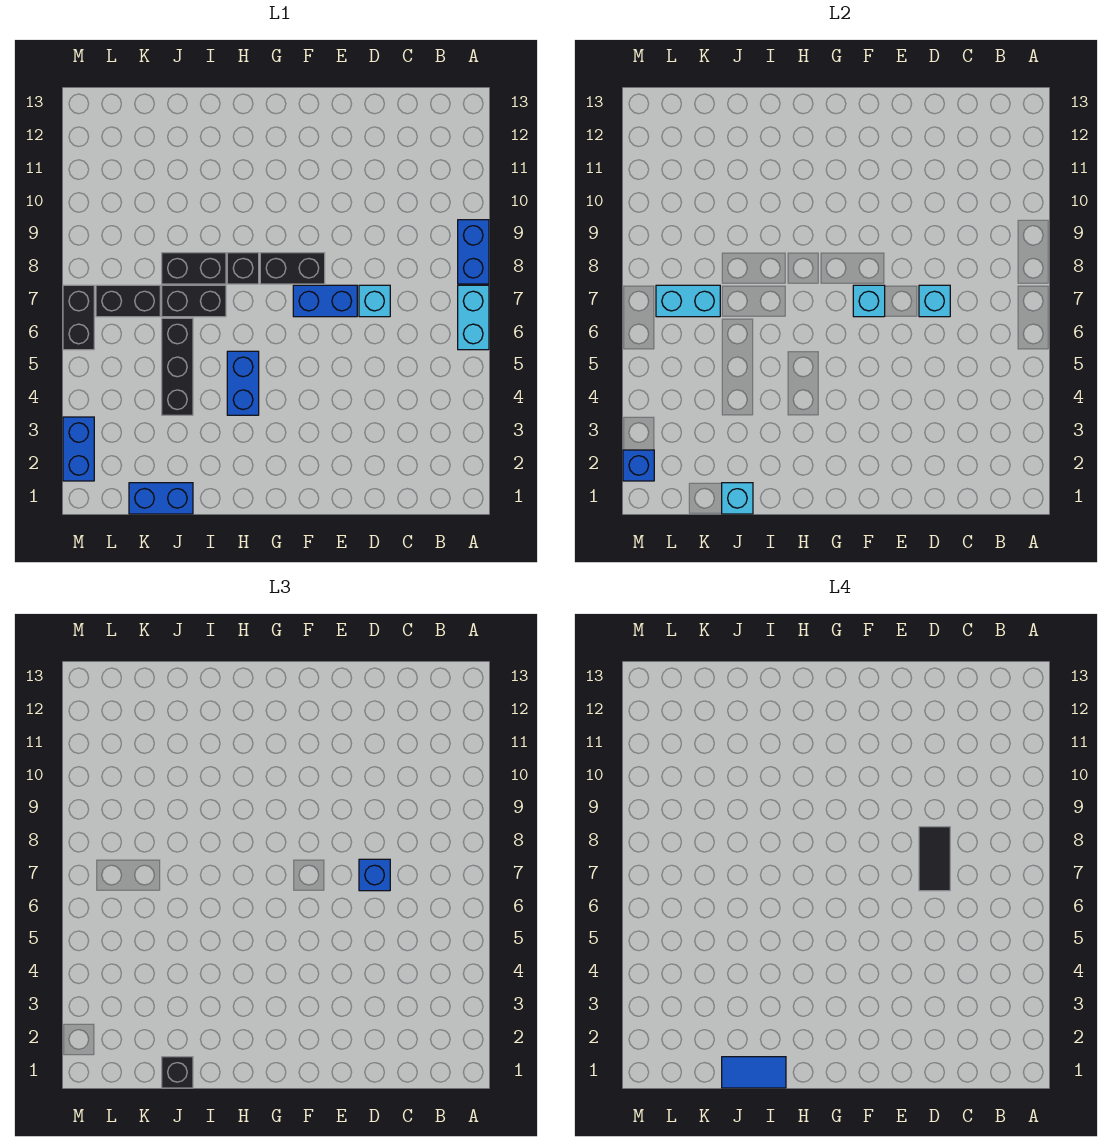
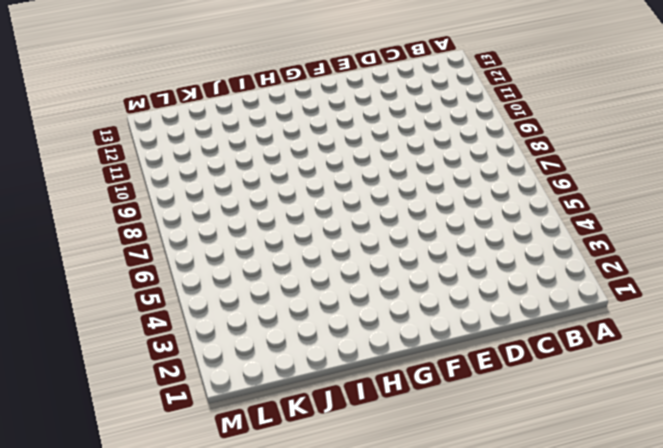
none -> cyan 1x2 brick [458,285,489,350]
none -> blue 1x2 brick [458,220,489,284]
none -> cyan 1x1 brick [359,285,390,317]

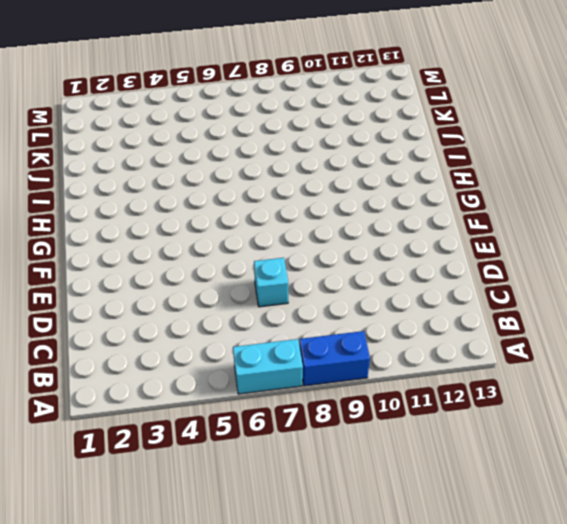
none -> blue 1x2 brick [293,285,357,317]
none -> black 1x2 brick [260,253,325,284]
none -> blue 1x2 brick [227,351,259,415]

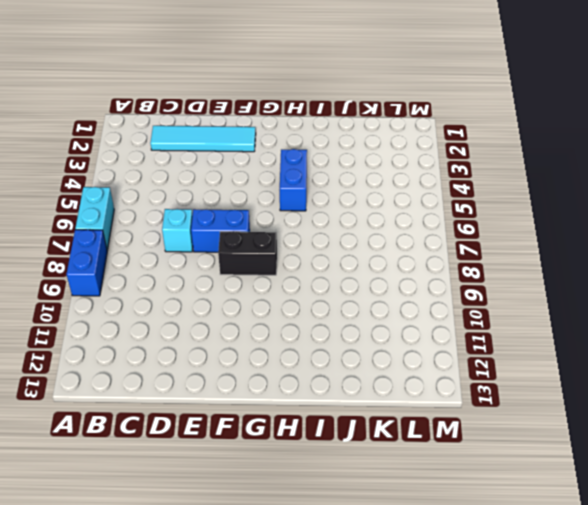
cyan 1x4 tile [150,126,256,152] -> none
none -> black 1x1 brick [227,253,259,284]
none -> black 1x2 brick [162,285,226,317]
none -> black 1x2 brick [162,253,226,284]

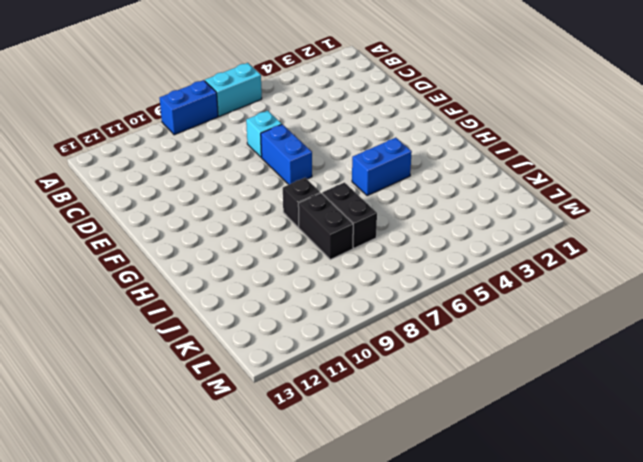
none -> black 1x2 brick [260,253,325,284]
none -> blue 1x2 brick [129,483,193,514]
none -> black 1x3 brick [162,318,193,415]

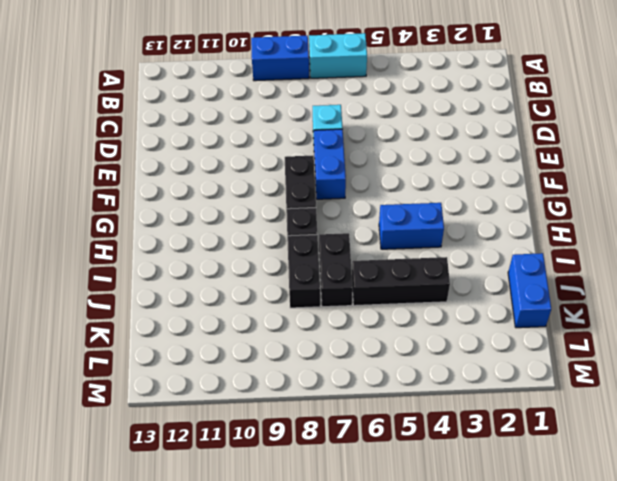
none -> black 1x2 brick [96,285,160,317]
none -> blue 1x2 brick [63,417,94,481]
none -> black 1x2 brick [63,285,94,350]

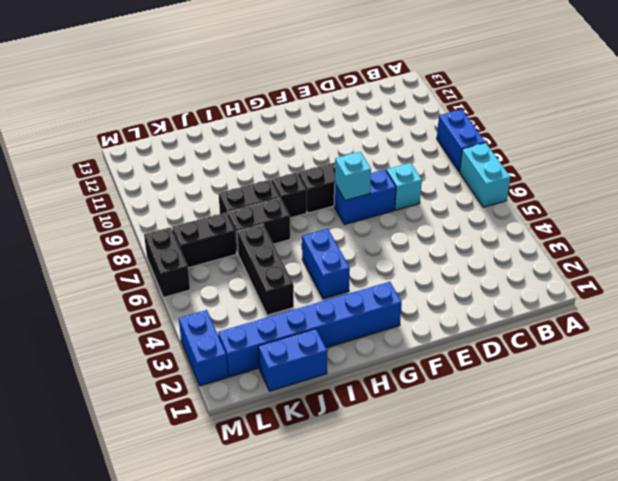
blue 1x6 brick [218,282,402,377] -> none
none -> cyan 1x1 brick [919,285,950,317]
none -> cyan 1x1 brick [722,483,753,514]
none -> cyan 1x2 brick [656,285,720,317]

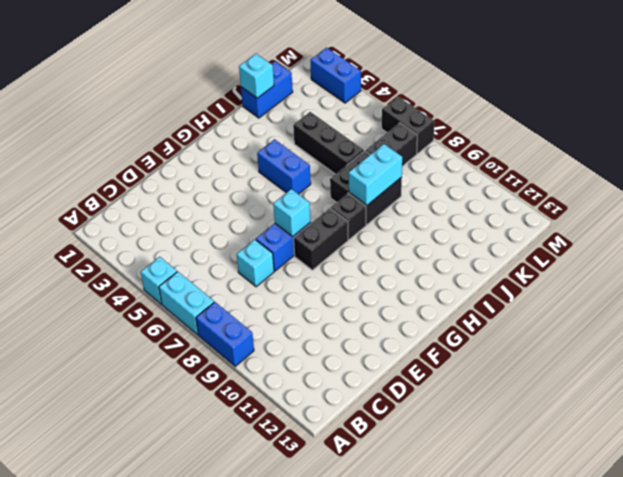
cyan 1x1 brick [141,257,177,304] -> cyan 1x1 brick moved to [919,285,950,317]
cyan 1x2 brick [349,144,402,205] -> cyan 1x2 brick moved to [656,285,720,317]
none -> blue 1x1 brick [623,450,654,481]
none -> blue 1x1 brick [359,859,390,891]
none -> black 1x1 brick [162,1057,193,1088]

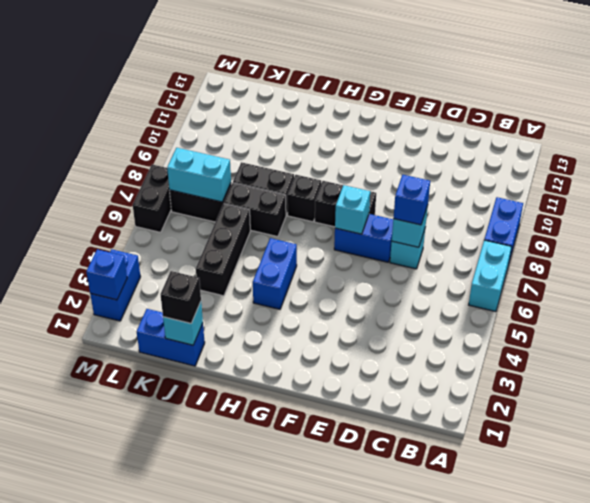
none -> black 1x2 tile [919,827,950,891]
none -> blue 1x2 tile [722,1057,786,1088]

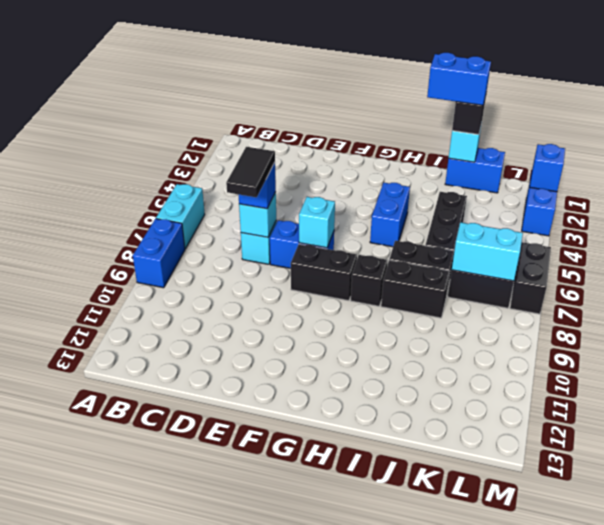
blue 1x2 brick [427,53,491,105] -> blue 1x2 tile [722,1057,786,1088]

